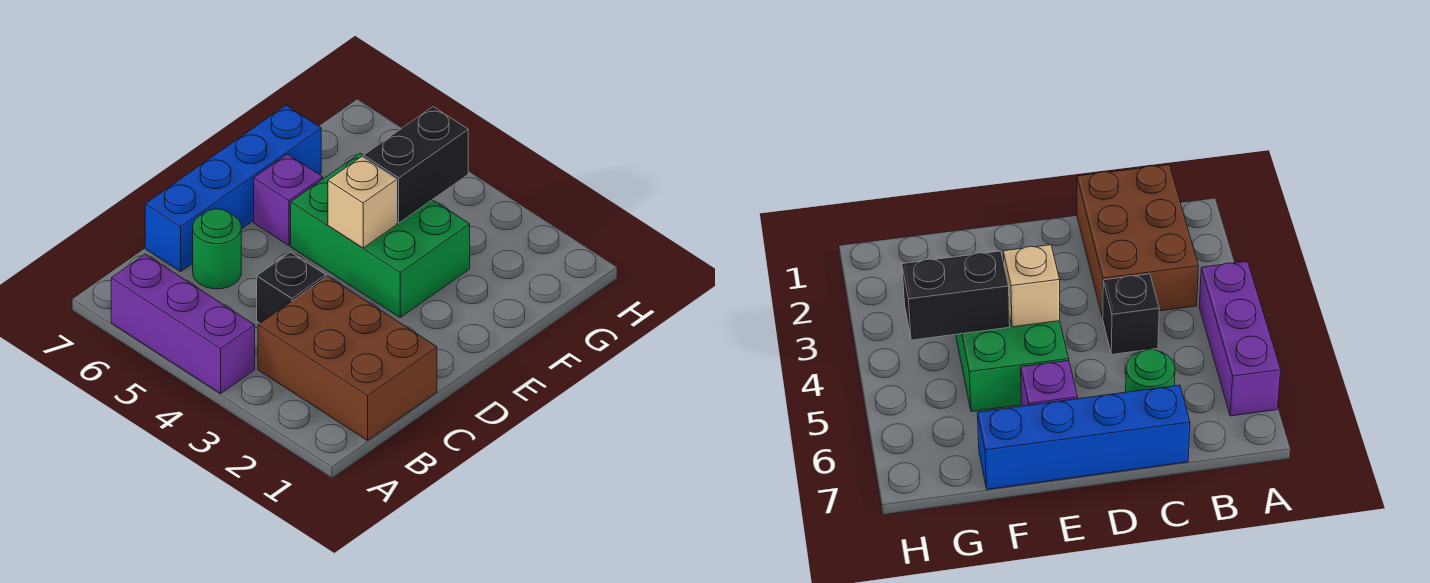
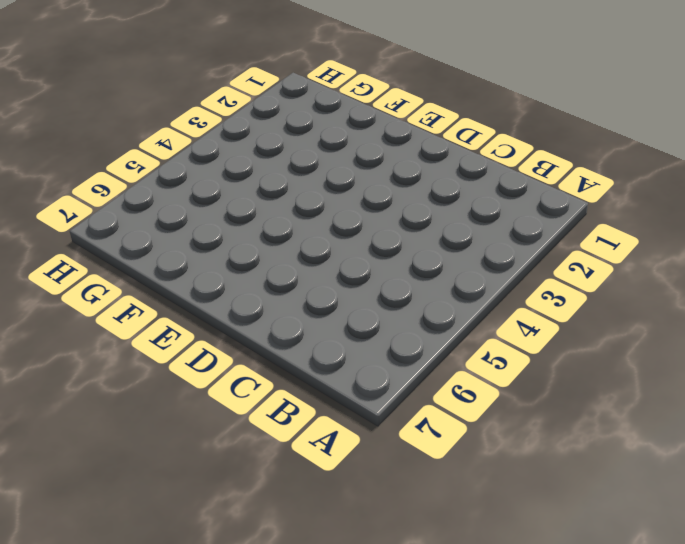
none -> purple 1x3 brick [111,254,255,393]
none -> brown 2x3 brick [258,276,437,441]

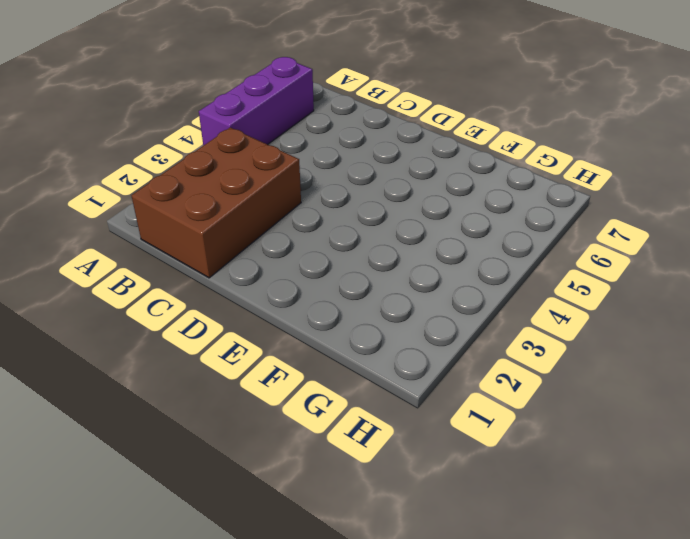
none -> black 1x1 brick [257,252,326,323]
none -> green 1x1 round brick [193,209,241,289]

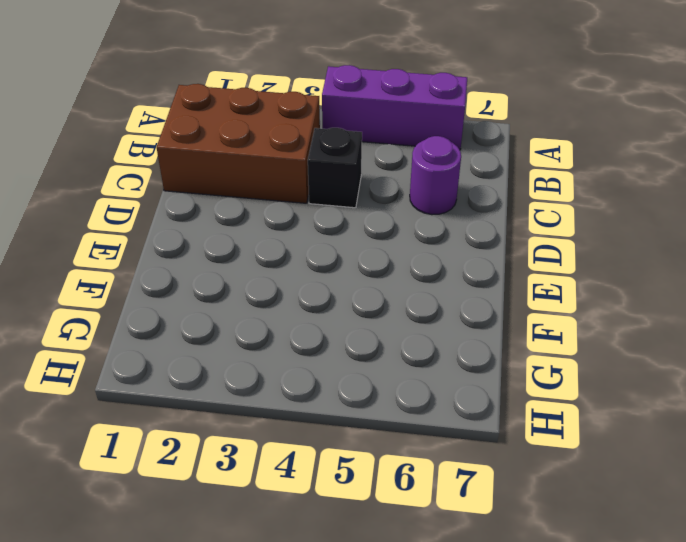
purple 1x1 round brick [410,136,461,215] -> green 1x1 round brick [193,209,241,289]
none -> blue 1x4 brick [145,105,321,271]
none -> green 2x3 brick [291,153,470,317]

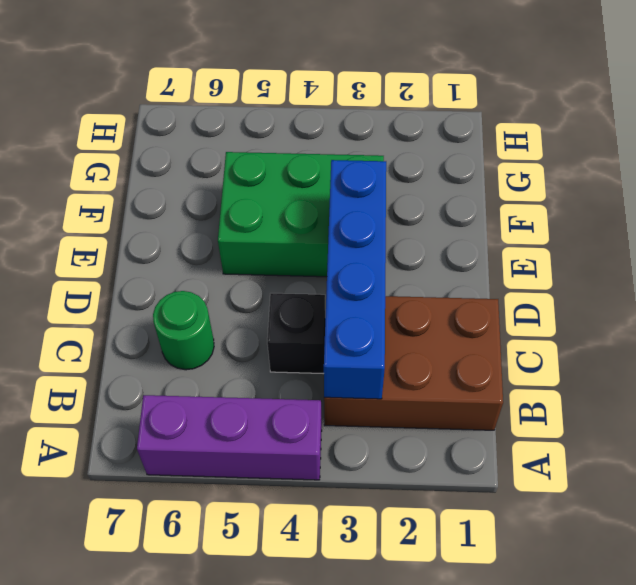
blue 1x4 brick [324,160,386,399] -> blue 1x4 brick moved to [145,105,321,271]
none -> purple 1x1 brick [254,154,323,246]
none -> tan 1x1 brick [328,157,397,248]

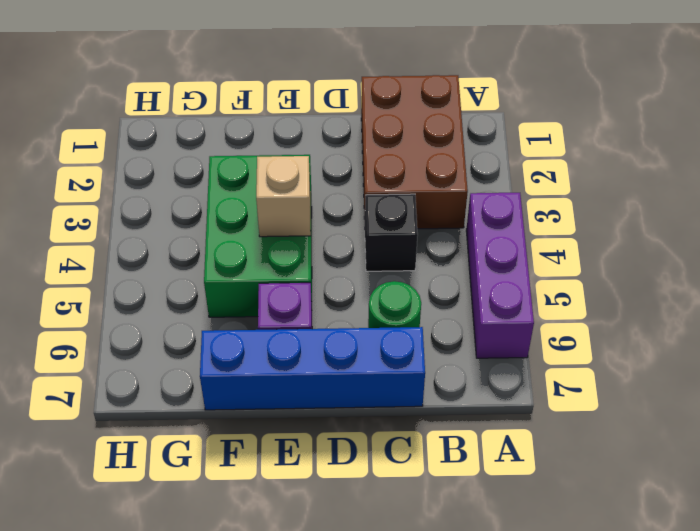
none -> black 1x2 brick [363,107,468,223]

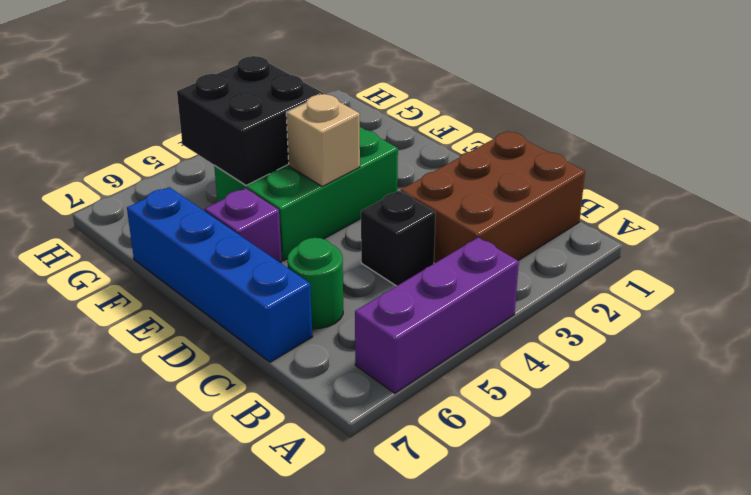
black 2x2 brick [177,56,323,185] -> black 1x2 brick [363,107,468,223]

